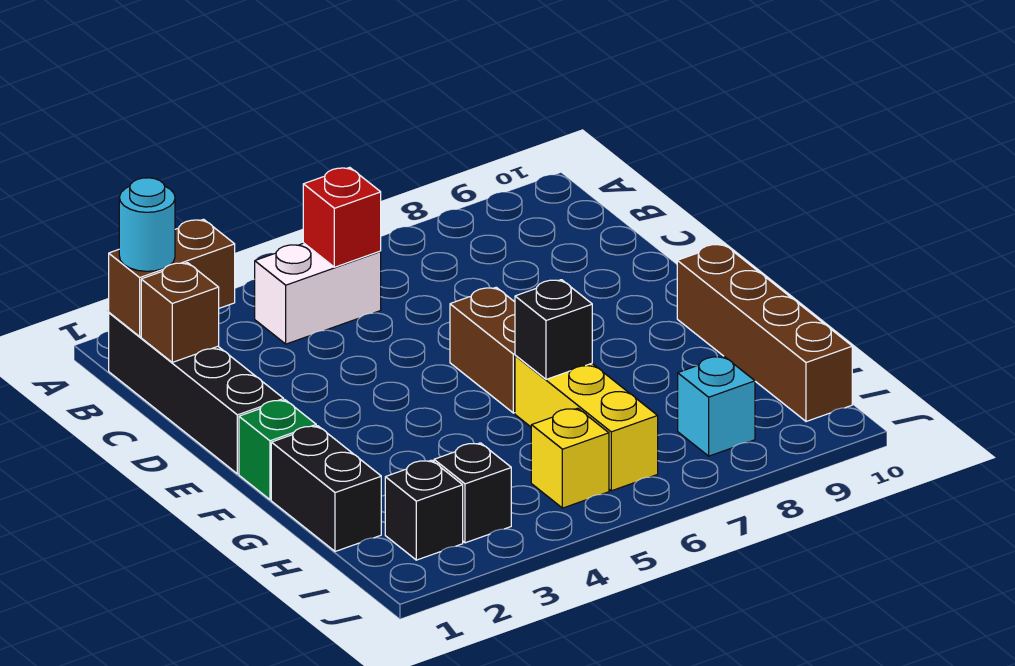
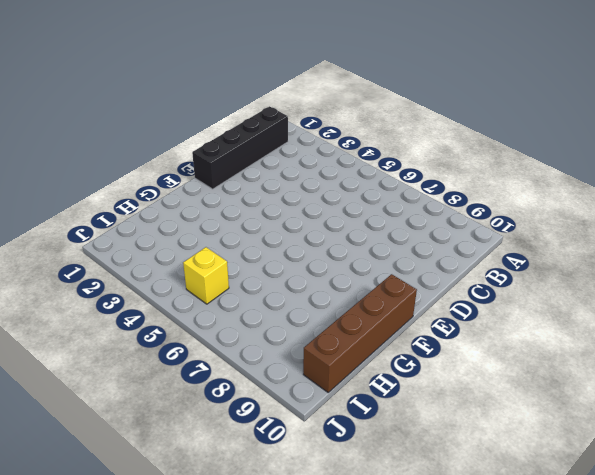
none -> white 1x2 brick [255,243,381,344]
none -> brown 1x2 brick [450,287,515,413]
none -> green 1x1 brick [239,400,316,500]

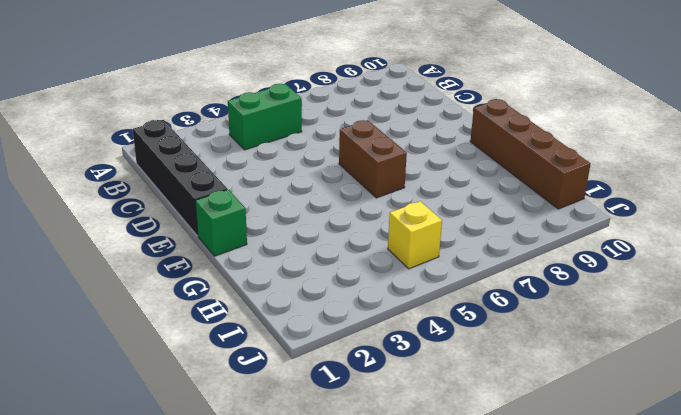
green 1x2 brick [228,84,302,150] -> white 1x2 brick [255,243,381,344]
none -> black 1x2 brick [271,426,381,552]
none -> yellow 1x3 brick [515,355,658,491]
none -> black 1x1 brick [385,460,463,560]

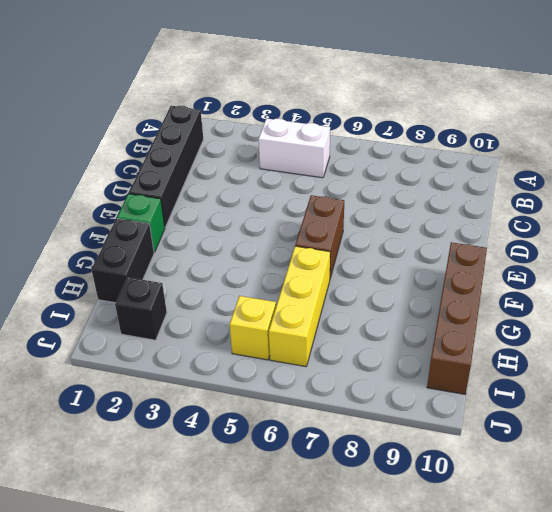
none -> black 1x1 brick [434,443,511,543]
none -> cyan 1x1 brick [678,356,755,456]
none -> brown 1x2 brick [109,219,235,336]

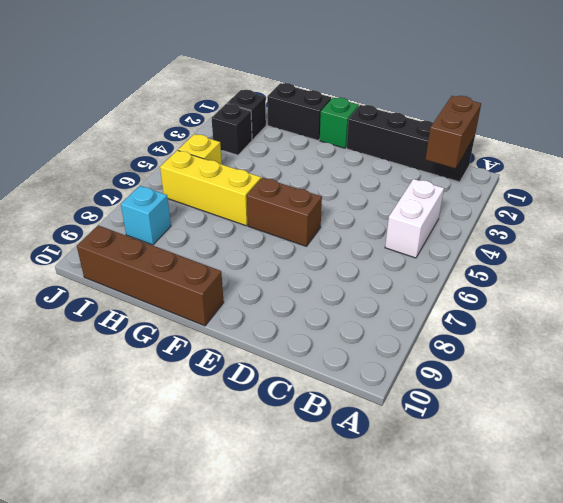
none -> red 1x1 brick [303,167,381,267]
none -> brown 1x1 brick [141,263,219,362]
none -> black 1x1 brick [515,280,592,379]

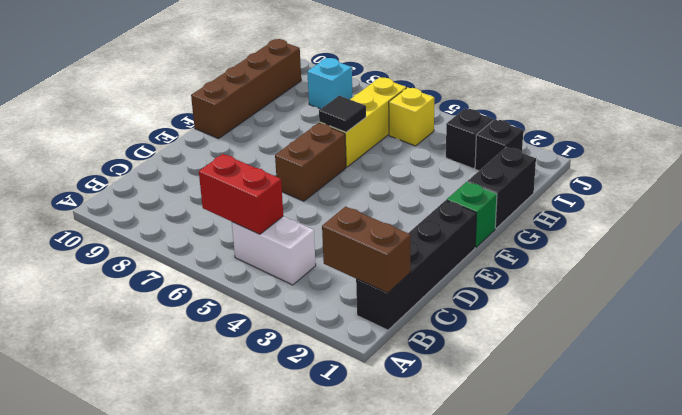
red 1x2 brick [199,154,283,234] -> red 1x1 brick [303,167,381,267]
black 1x1 tile [319,96,366,132] -> black 1x1 brick [515,280,592,379]
none -> brown 1x1 brick [141,263,219,362]
none -> cyan 1x1 round brick [119,178,175,271]

